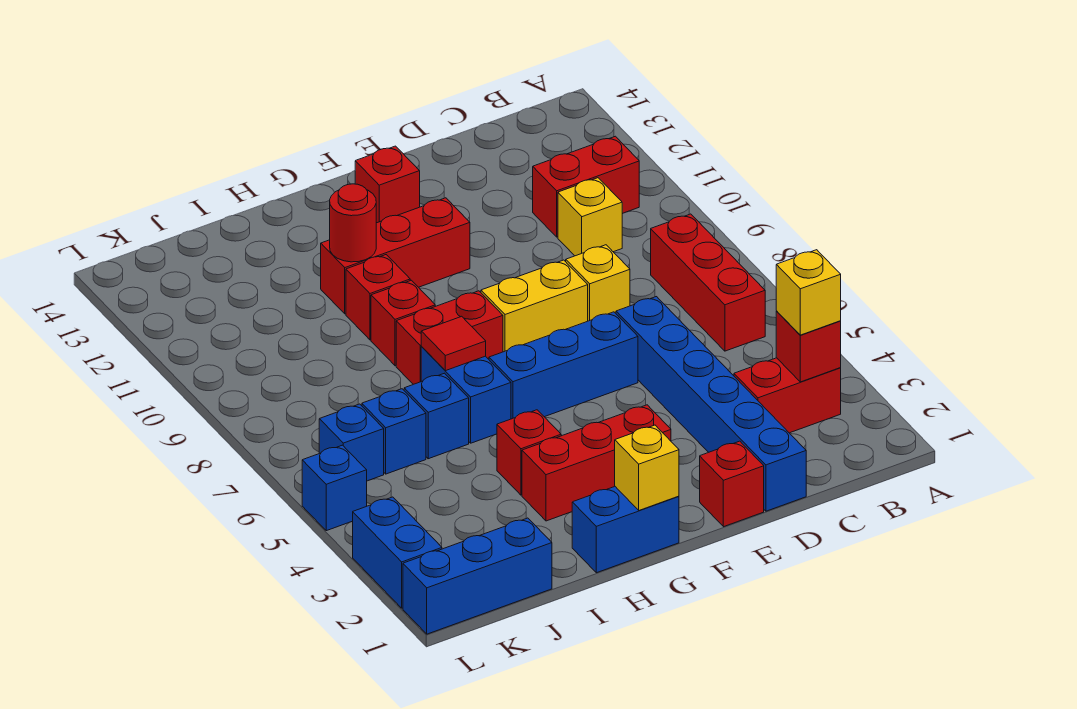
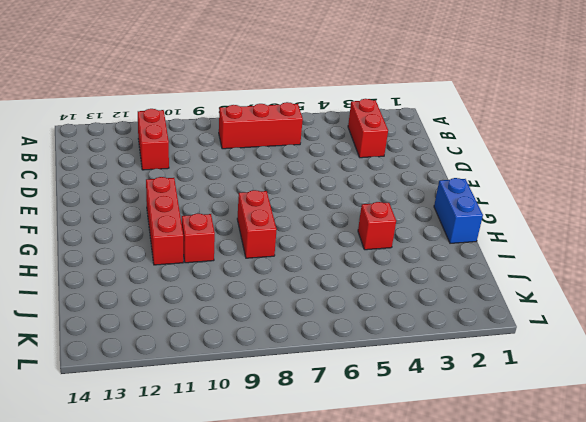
none -> yellow 1x1 brick [558,178,623,256]
none -> blue 1x6 brick [616,297,806,511]
none -> yellow 1x1 brick [566,245,630,321]

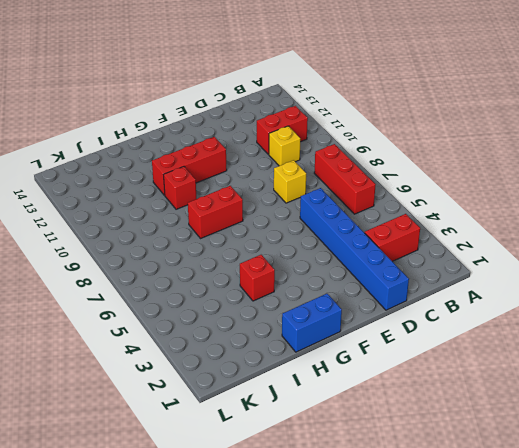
none -> red 1x1 brick [700,441,764,527]
none -> blue 1x3 brick [489,312,638,419]
none -> yellow 1x2 brick [481,260,588,352]

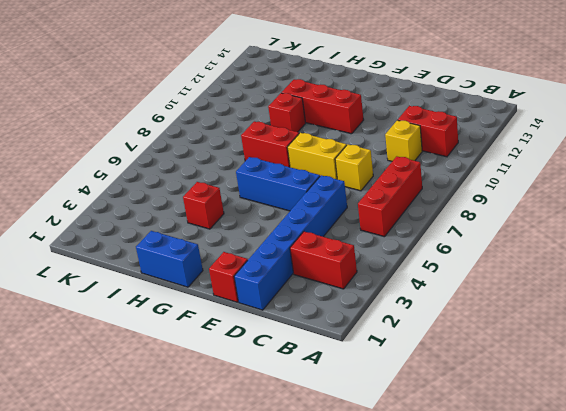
none -> red 1x3 brick [522,405,671,521]
none -> red 1x1 brick [355,146,420,223]
none -> blue 1x2 brick [421,347,511,443]

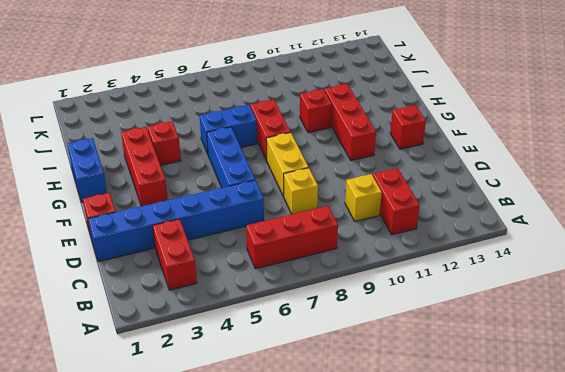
none -> red 1x1 brick [371,280,435,366]
none -> blue 1x1 brick [404,373,469,459]
none -> blue 1x3 brick [403,518,552,634]

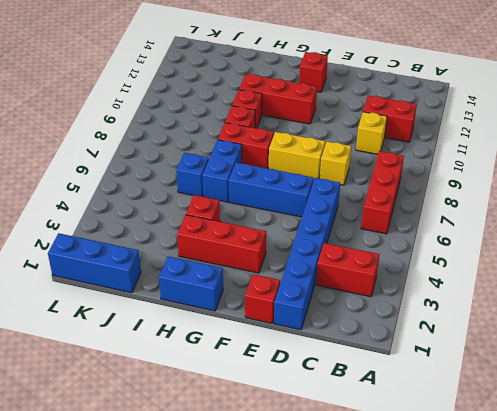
none -> blue 1x1 brick [362,389,426,474]
none -> blue 1x1 brick [319,404,384,481]
none -> blue 1x2 brick [353,497,442,608]

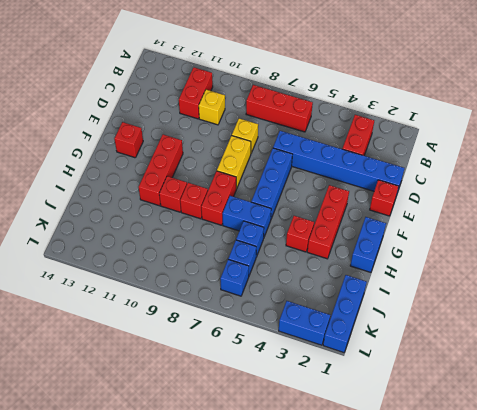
none -> blue 1x1 brick [302,445,367,531]
none -> red 1x1 brick [776,311,841,382]
none -> yellow 1x1 brick [615,425,679,510]

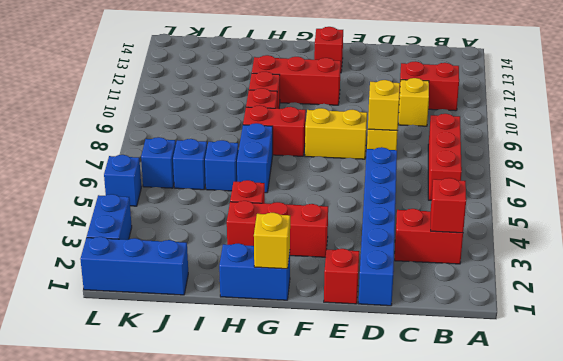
yellow 1x1 brick [368,80,400,131] -> yellow 1x1 brick moved to [776,250,841,335]
none -> blue 1x3 brick [489,312,638,419]
none -> red 1x1 tile [421,316,486,371]
none -> red 1x1 round brick [330,184,376,262]

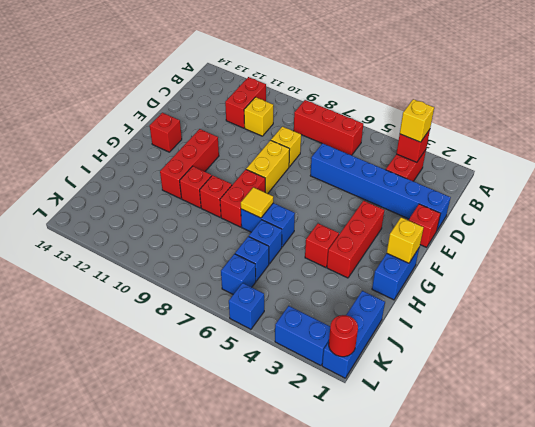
yellow 1x1 tile [241,187,273,218] -> red 1x1 tile [421,316,486,371]
red 1x1 round brick [329,315,358,357] -> red 1x1 round brick moved to [330,184,376,262]
none -> blue 1x3 brick [489,312,638,419]

